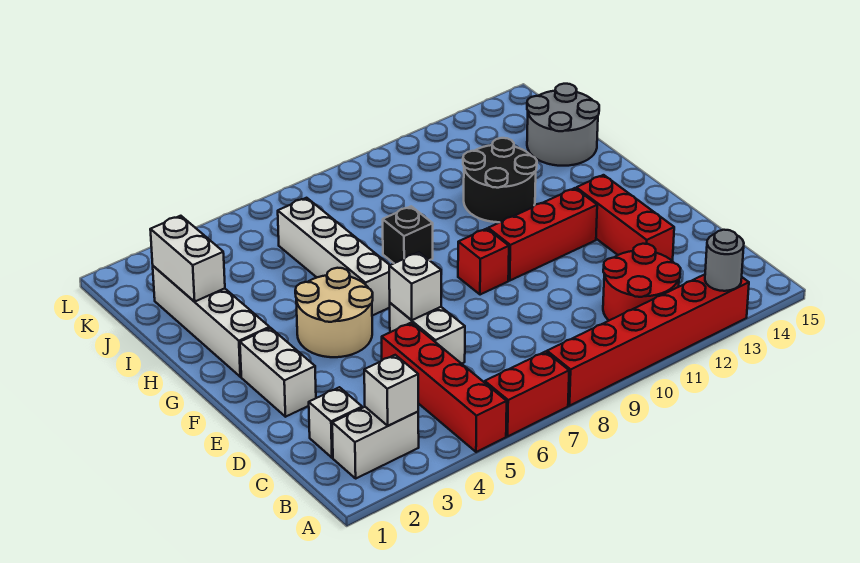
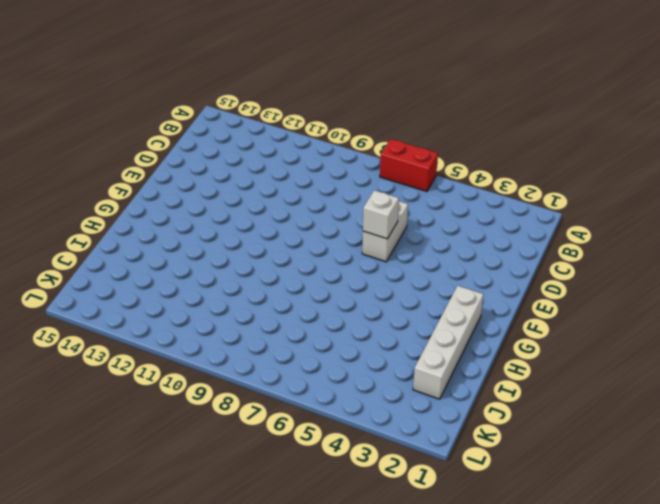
none -> red 1x4 brick [382,323,507,452]
none -> red 1x6 brick [547,274,749,406]
none -> white 1x2 brick [332,407,419,478]

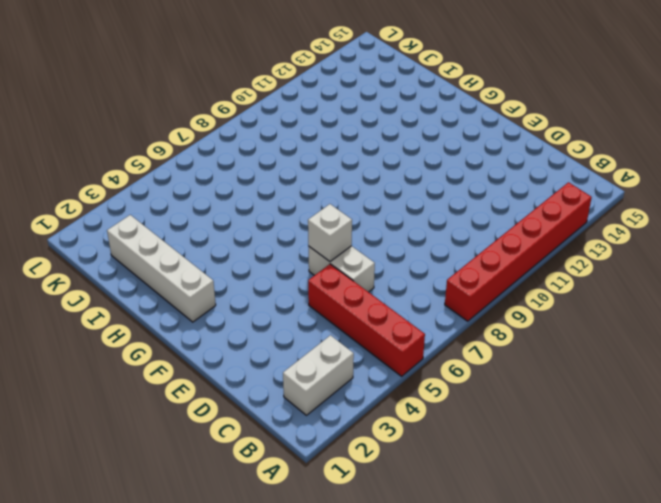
none -> red 1x2 brick [485,352,569,436]
none -> red 2x2 round brick [603,244,681,320]
none -> white 1x1 brick [309,387,362,458]

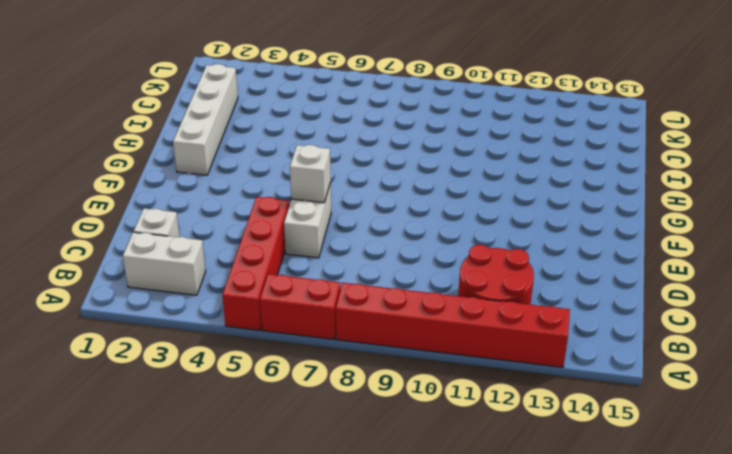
none -> red 1x3 brick [576,175,674,261]
none -> white 1x2 brick [240,328,316,417]
none -> tan 2x2 round brick [295,268,373,357]

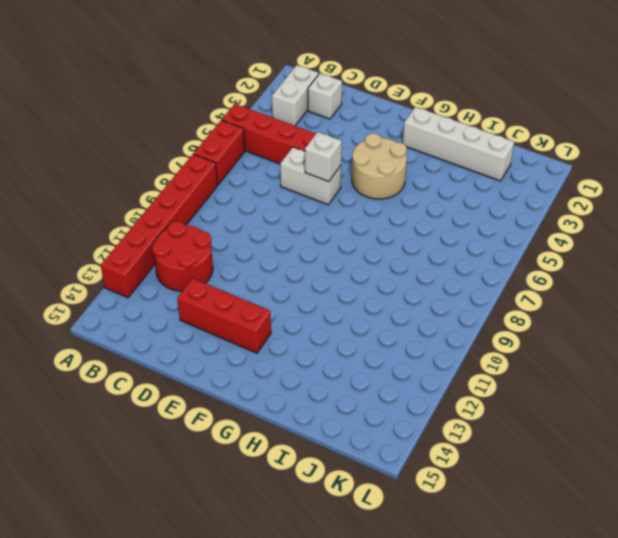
none -> white 1x2 brick [240,328,316,417]
none -> red 1x1 brick [458,229,509,295]
none -> red 1x3 brick [488,188,597,280]

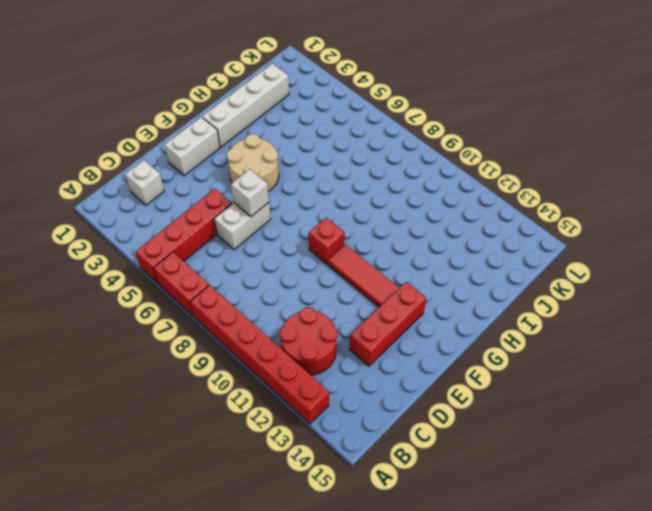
red 1x3 tile [328,245,399,307] -> red 1x3 brick [488,188,597,280]
none -> white 1x2 brick [332,407,419,478]
none -> white 1x4 brick [278,198,390,316]
none -> black 1x1 brick [383,206,433,263]

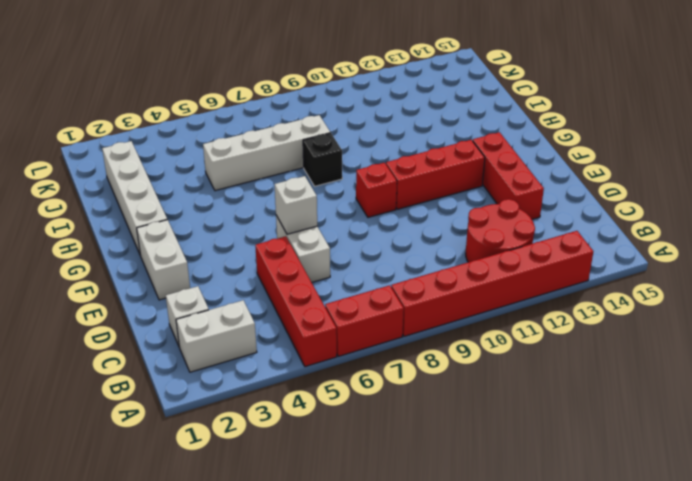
white 1x4 brick [203,115,330,191] -> white 1x4 brick turned to [278,198,390,316]
none -> tan 2x2 round brick [295,268,373,357]
none -> black 2x2 round brick [463,138,537,222]
none -> grey 2x2 round brick [527,84,599,166]

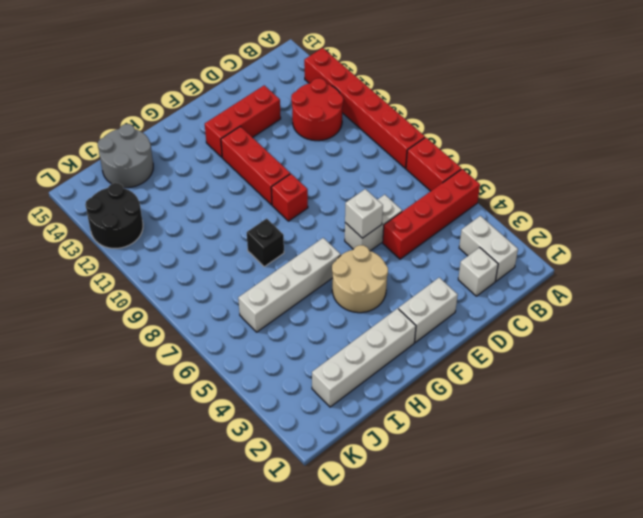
black 2x2 round brick [85,183,143,248] -> black 2x2 round brick moved to [463,138,537,222]
none -> grey 1x1 round brick [705,230,744,291]
none -> white 1x1 brick [364,355,418,426]
none -> white 1x2 brick [150,216,225,302]

